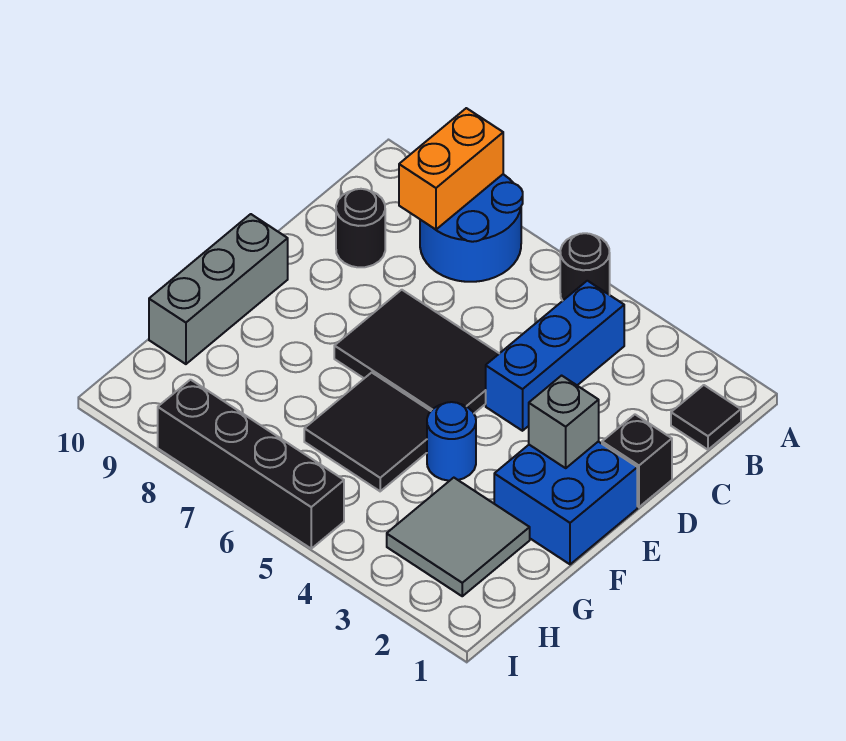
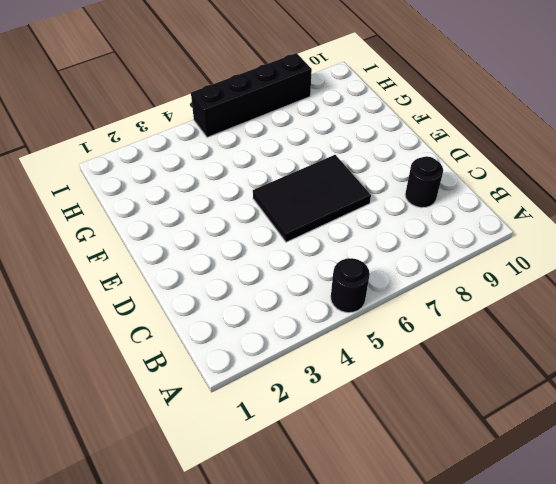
none -> blue 2x2 round brick [420,174,523,282]
none -> black 1x1 tile [671,385,741,450]
none -> blue 1x3 brick [486,281,624,431]

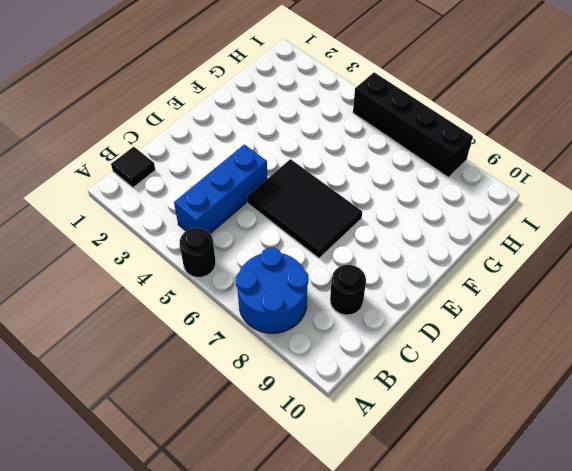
none -> black 1x1 brick [602,415,672,507]
none -> blue 2x2 brick [494,442,637,564]
none -> grey 1x3 brick [149,214,288,364]

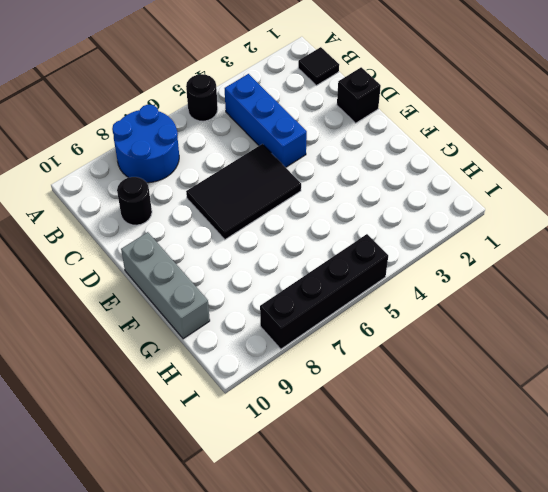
none -> blue 2x2 brick [494,442,637,564]
none -> blue 1x1 round brick [427,402,476,481]
none -> black 2x2 tile [304,373,431,491]

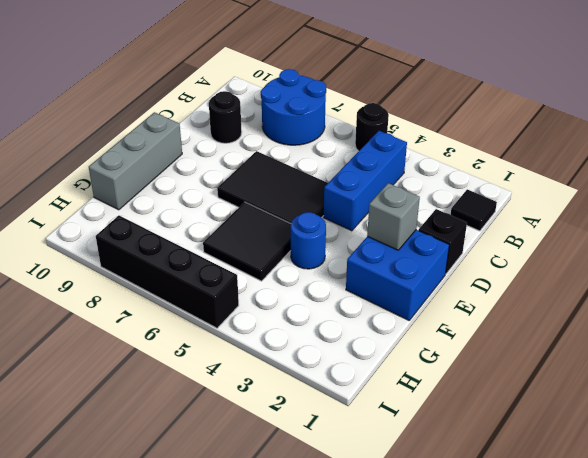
none -> grey 2x2 tile [387,478,530,596]
none -> orange 1x2 brick [399,108,503,230]

